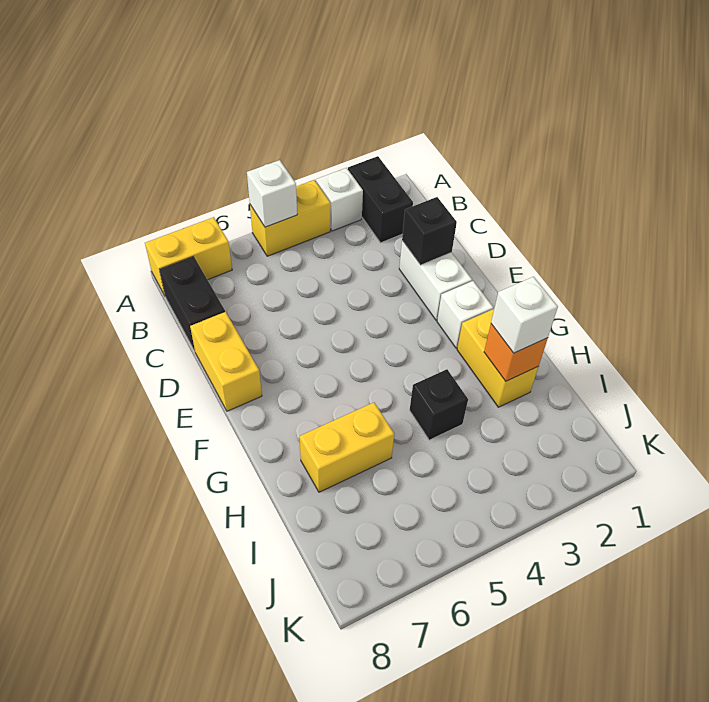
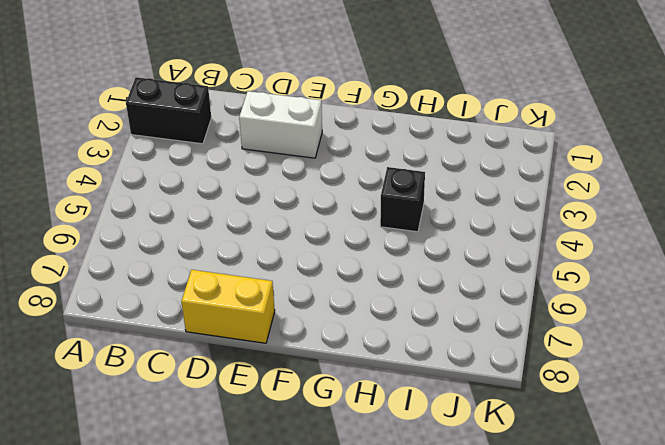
none -> white 1x1 brick [316,168,363,231]
none -> yellow 1x2 brick [250,180,331,256]
none -> yellow 1x2 brick [145,217,232,295]

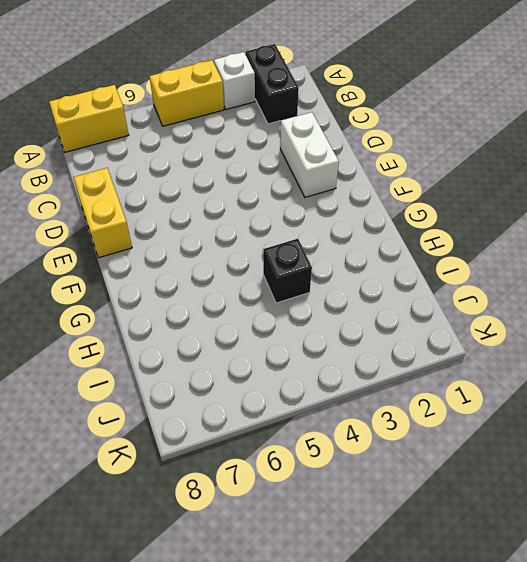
none -> black 1x2 brick [160,256,225,351]
none -> white 1x1 brick [437,281,493,348]
none -> yellow 1x2 brick [457,309,539,407]

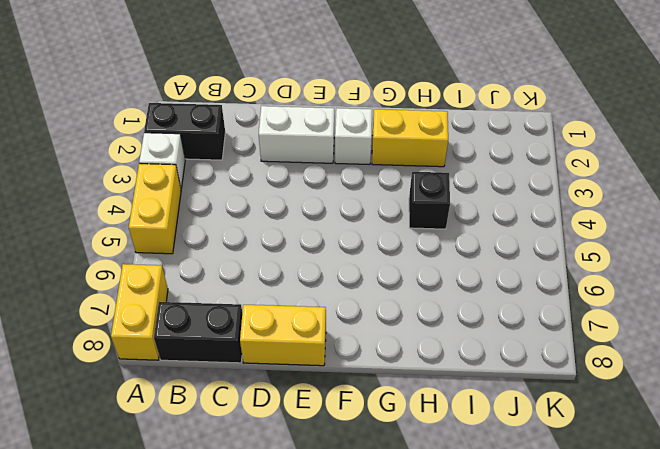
none -> yellow 1x2 brick [300,402,394,492]
none -> white 1x1 brick [247,160,297,227]
none -> black 1x1 brick [402,197,457,265]

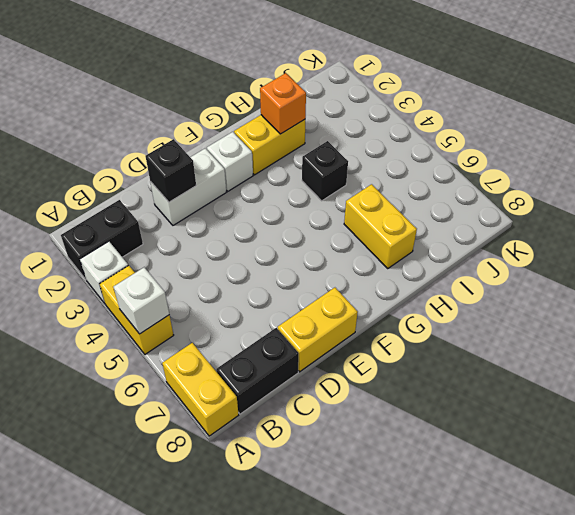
none -> white 1x1 brick [491,277,558,353]

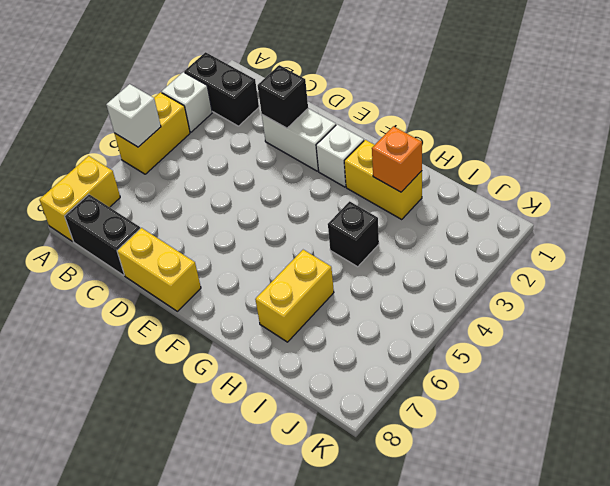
none -> white 1x1 brick [491,277,558,353]

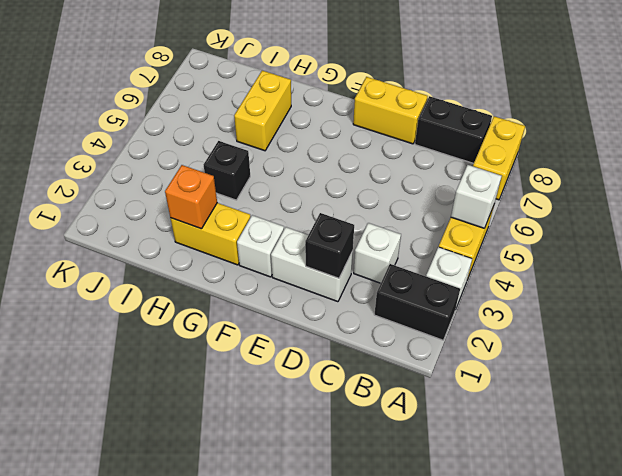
white 1x1 brick [354,223,401,283] -> white 1x1 brick moved to [491,277,558,353]

